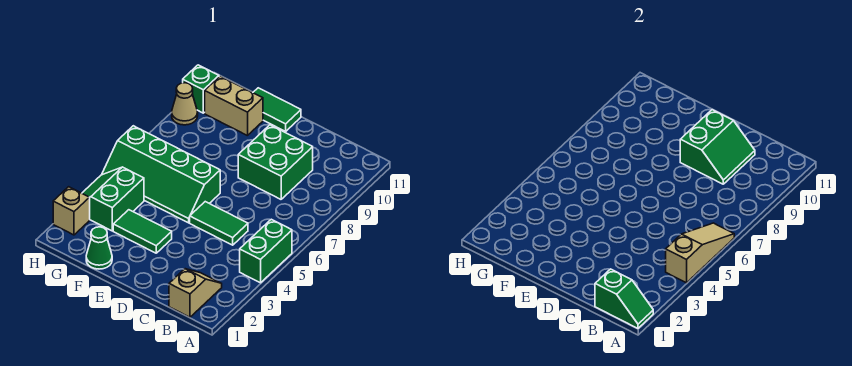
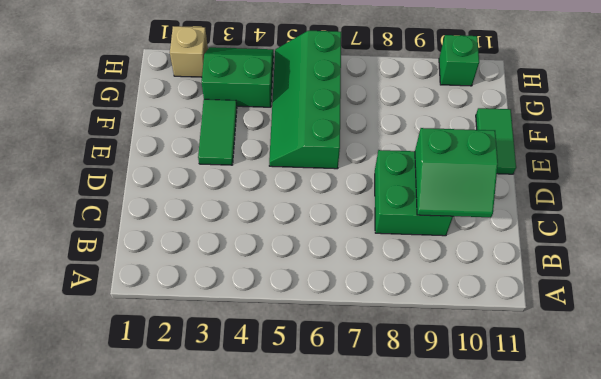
none -> green 1x2 brick [240,219,292,283]
none -> tan 1x2 slope [169,269,222,317]
none -> green 1x2 tile [190,202,248,245]

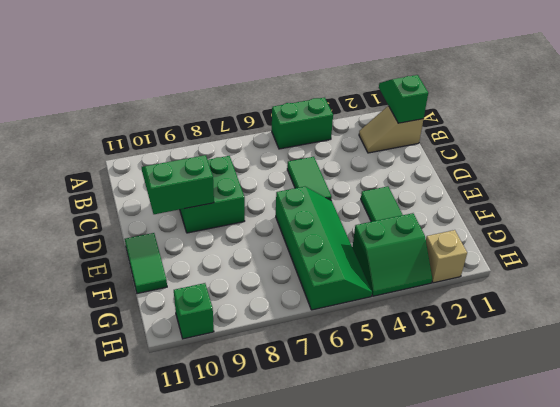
none -> green 1x1 cone [86,227,112,269]
none -> tan 1x2 brick [205,76,263,136]
none -> tan 1x1 cone [172,83,198,125]

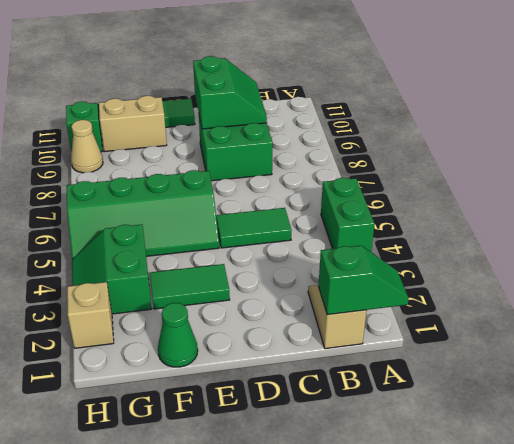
none -> tan 1x3 slope [666,223,734,283]

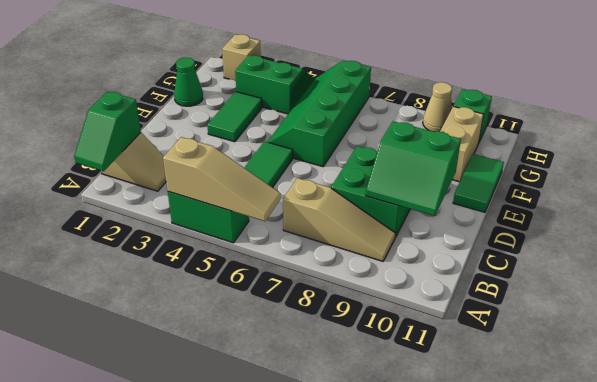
tan 1x3 slope [283,178,396,261] -> none

